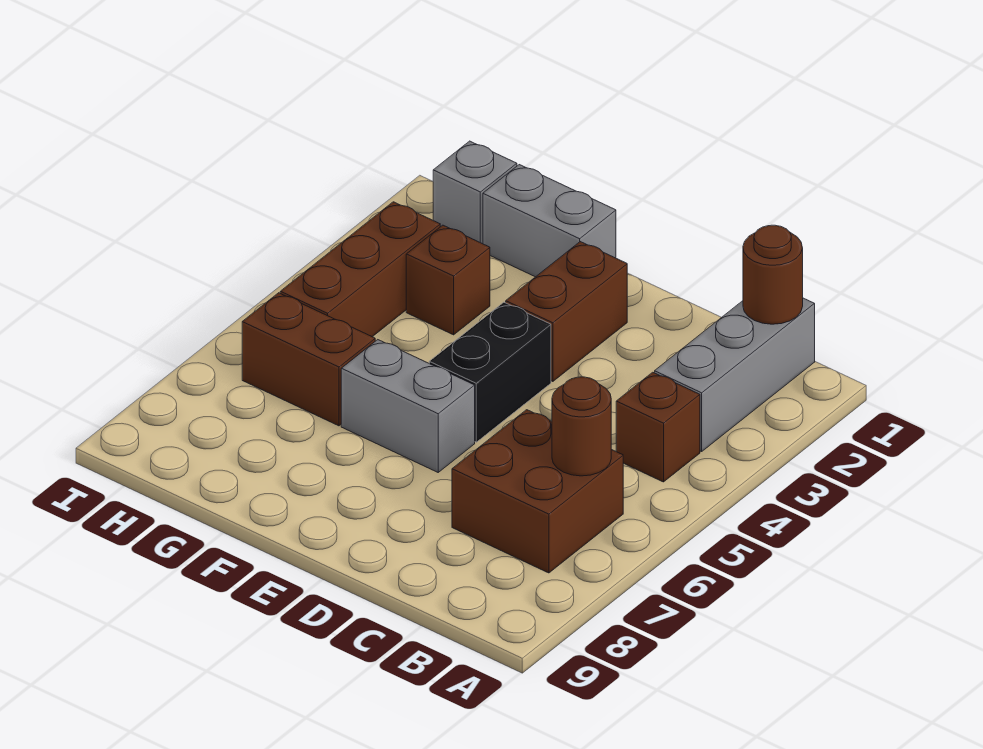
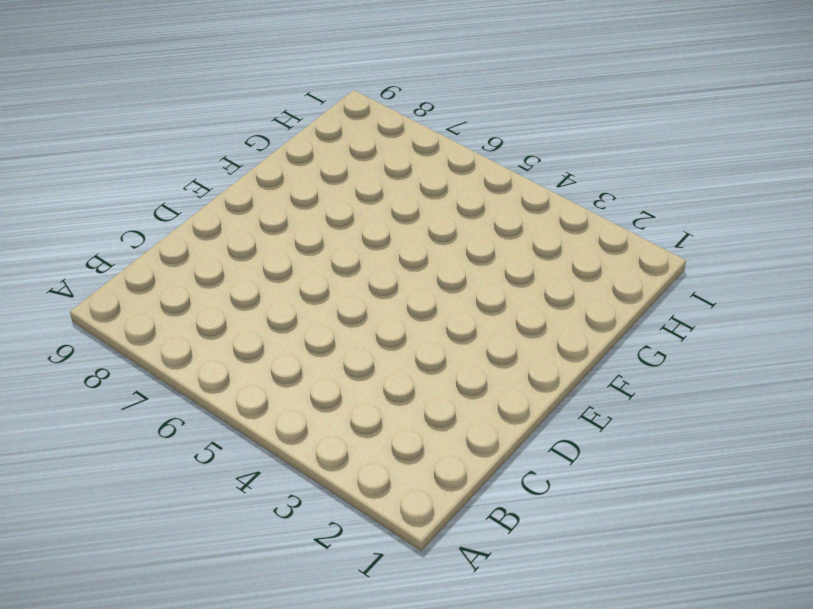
none -> grey 1x3 brick [655,298,815,452]
none -> brown 1x1 brick [616,372,700,482]
none -> brown 2x2 brick [452,410,623,573]

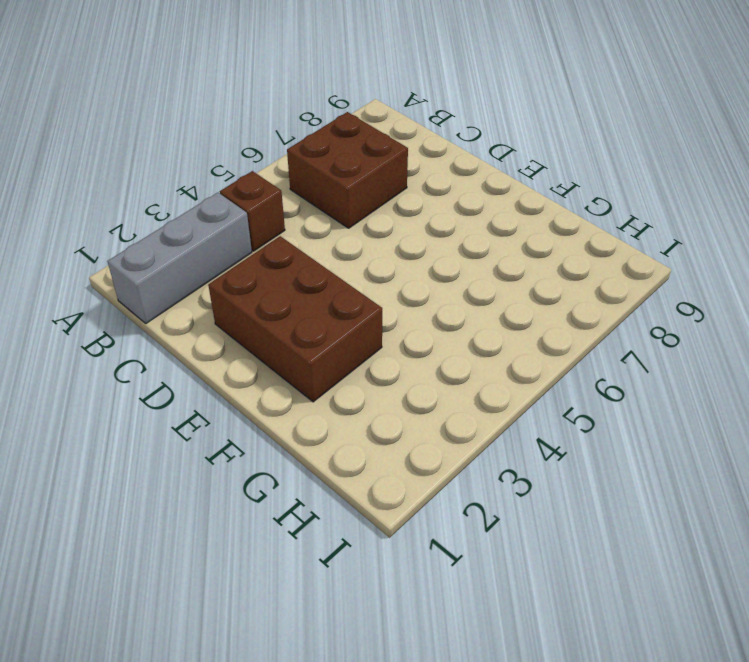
brown 2x3 brick [208,236,382,402] -> brown 1x2 brick [506,242,627,382]
none -> black 1x2 brick [429,302,551,442]
none -> grey 1x2 brick [341,340,475,472]
none -> grey 1x2 brick [483,165,616,277]

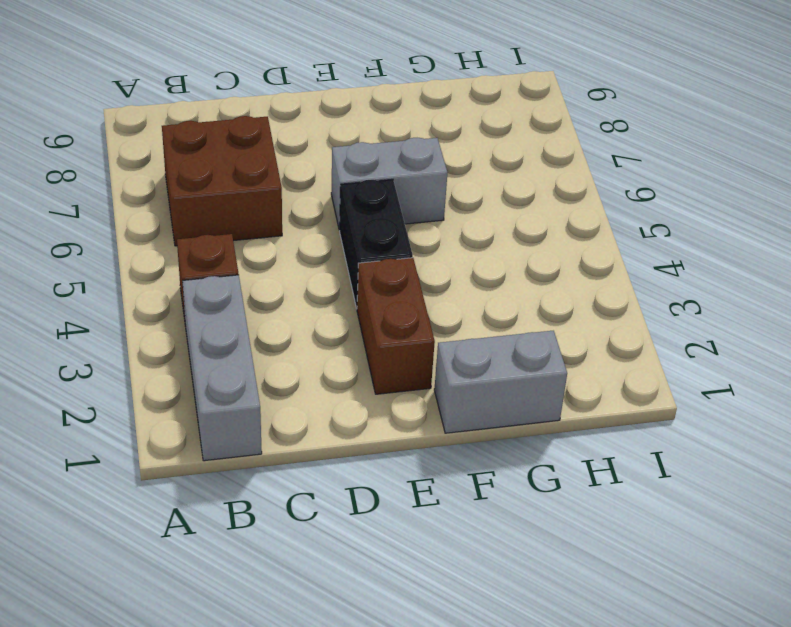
none -> brown 1x1 brick [406,225,490,335]
none -> brown 1x2 brick [242,293,375,426]
none -> grey 1x1 brick [433,141,517,244]

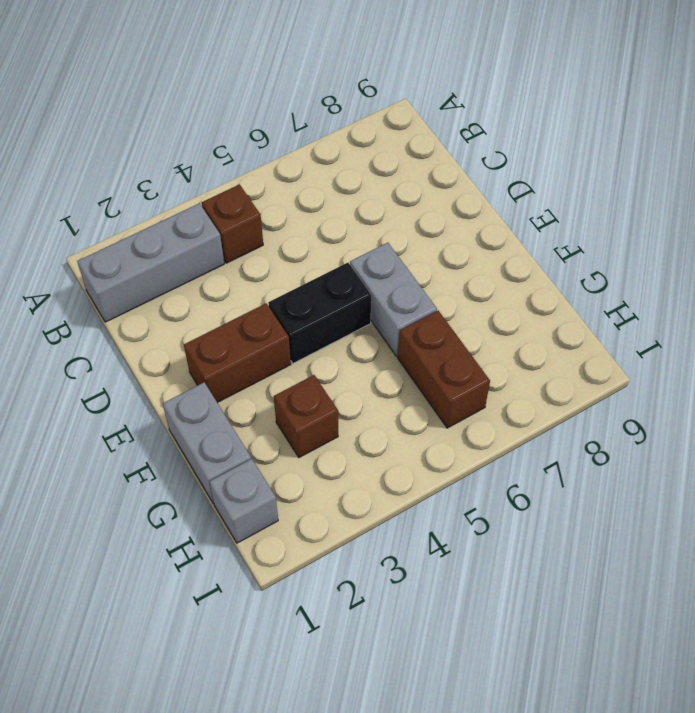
none -> brown 2x2 brick [452,410,623,573]
none -> brown 1x3 brick [280,202,440,337]
none -> brown 1x1 round brick [743,225,803,324]

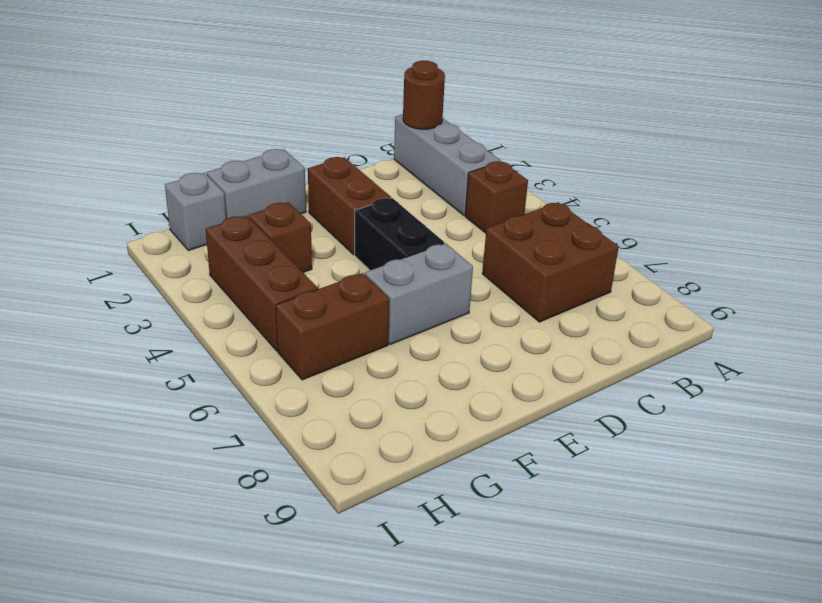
none -> brown 1x1 round brick [552,377,611,476]

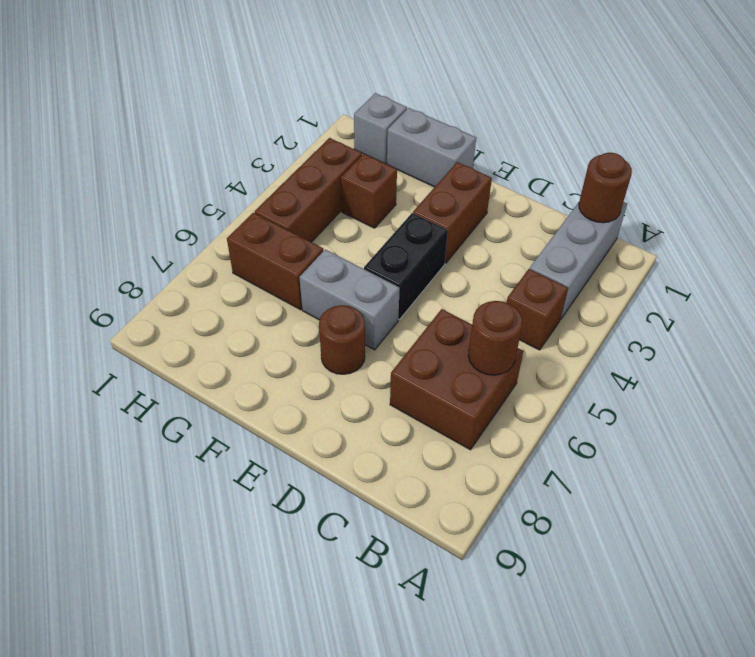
brown 1x1 round brick [319,305,365,374] -> none

